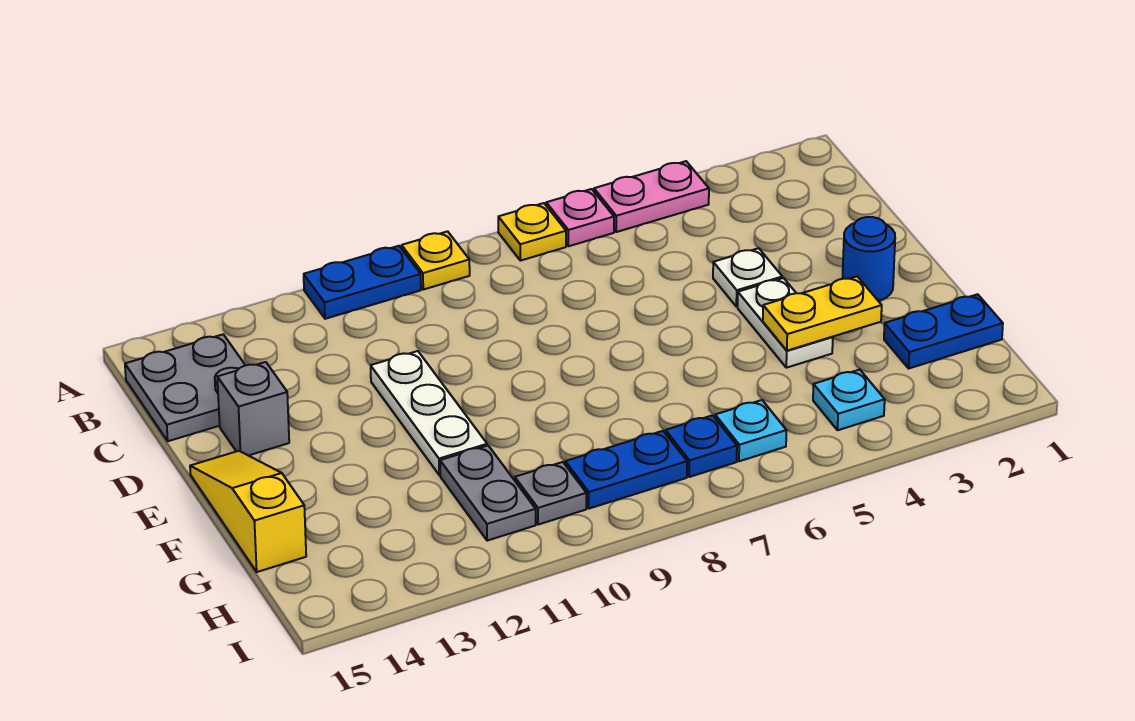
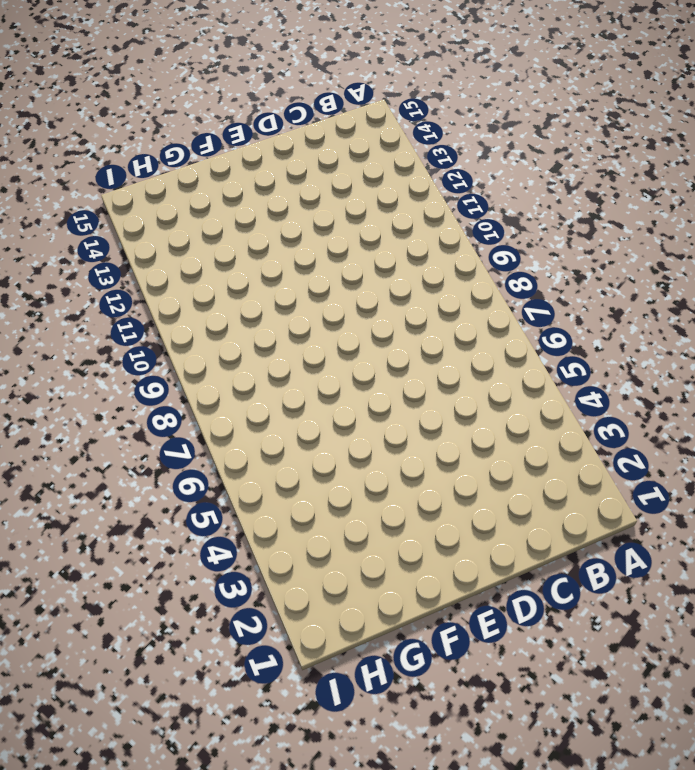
none -> pink 1x2 plate [594,161,709,232]
none -> pink 1x1 plate [546,189,614,246]
none -> yellow 1x1 plate [498,203,566,261]

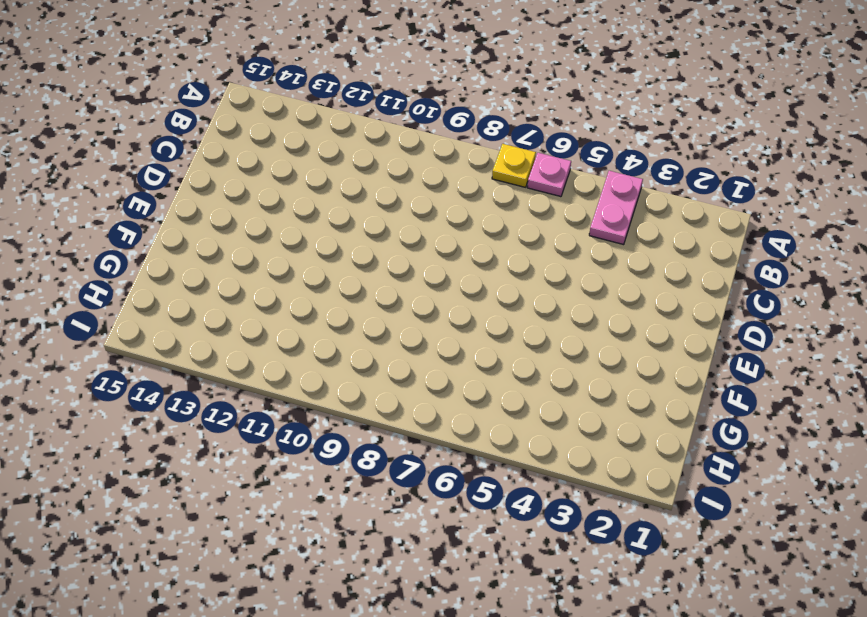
pink 1x2 plate [589,171,643,245] -> pink 1x2 plate turned to [594,161,709,232]
none -> yellow 1x1 plate [402,231,470,290]
none -> blue 1x2 plate [304,246,421,319]
none -> grey 2x2 plate [125,334,245,441]

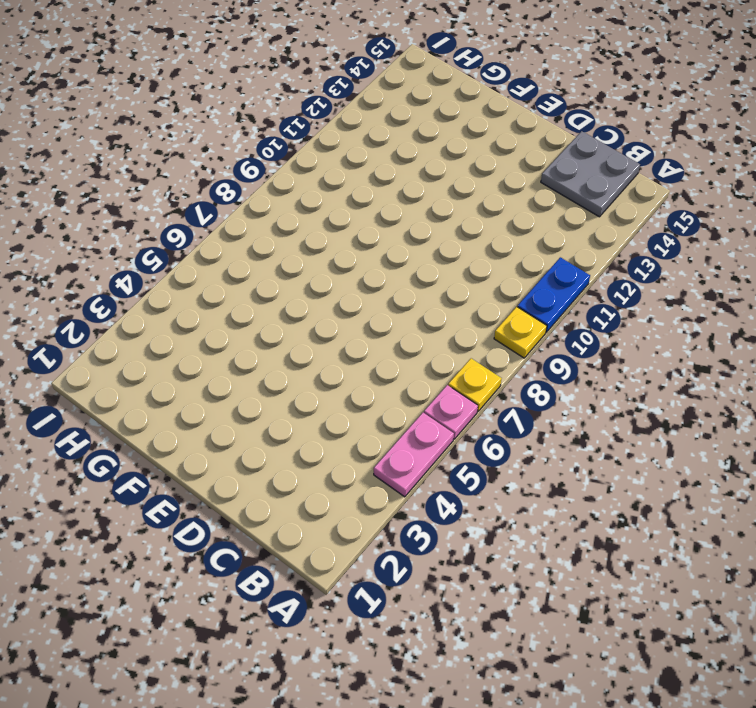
none -> white 1x1 plate [713,248,782,307]
none -> white 1x3 plate [371,351,487,475]
none -> grey 1x1 brick [217,362,289,456]

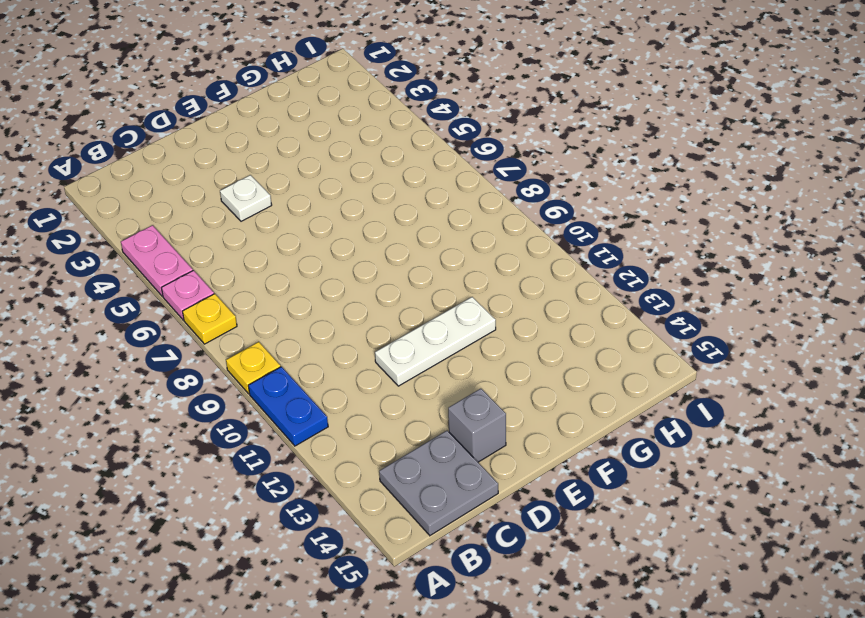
none -> blue 1x1 round brick [842,217,895,301]
none -> white 1x2 plate [738,278,833,368]
none -> yellow 1x3 slope [190,451,306,572]

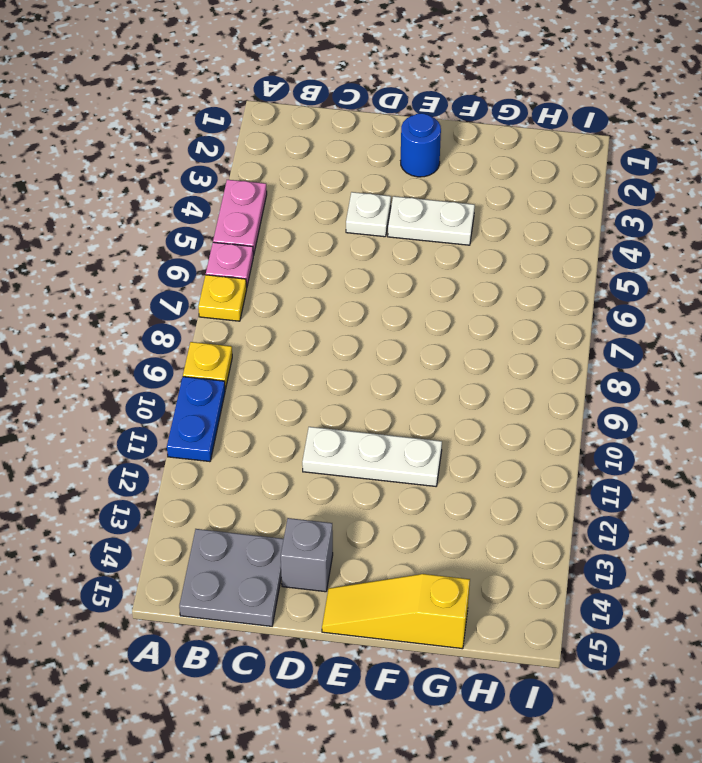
none -> blue 1x2 plate [884,294,1003,368]
none -> grey 1x2 plate [440,445,536,541]
none -> cyan 1x1 plate [813,370,885,430]

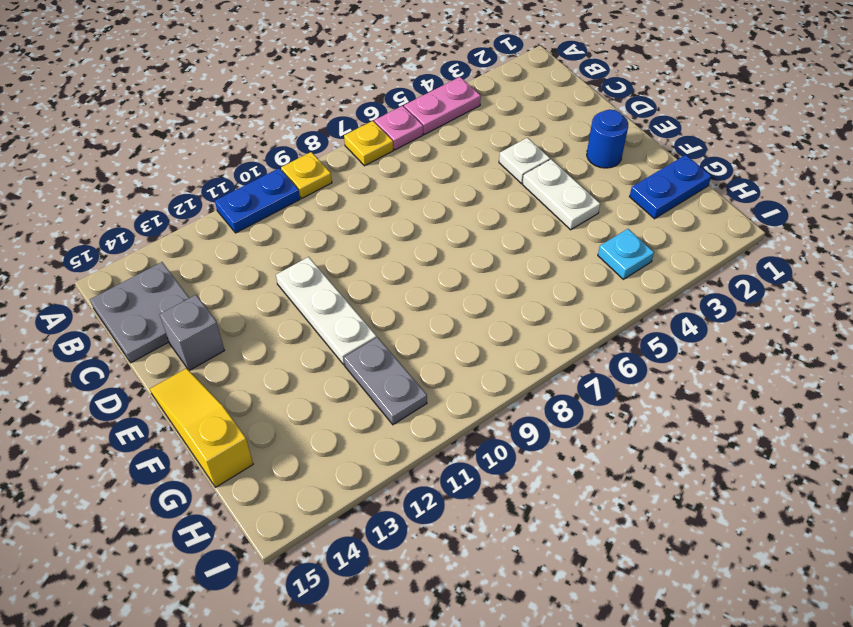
none -> cyan 1x1 plate [715,400,787,461]
none -> blue 1x1 plate [666,415,737,477]
none -> blue 1x2 plate [565,431,687,509]

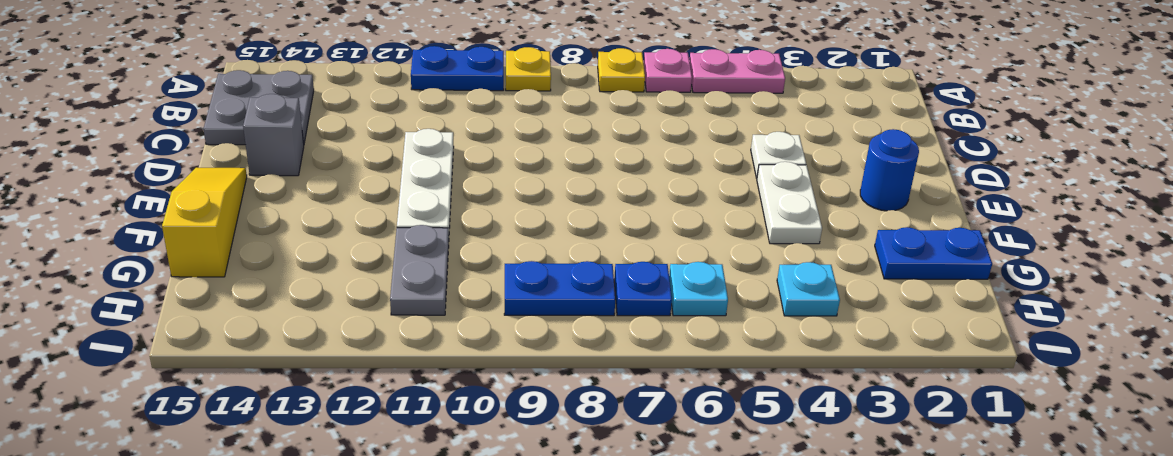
none -> grey 1x1 plate [515,462,586,525]
none -> yellow 1x2 plate [763,277,882,351]

